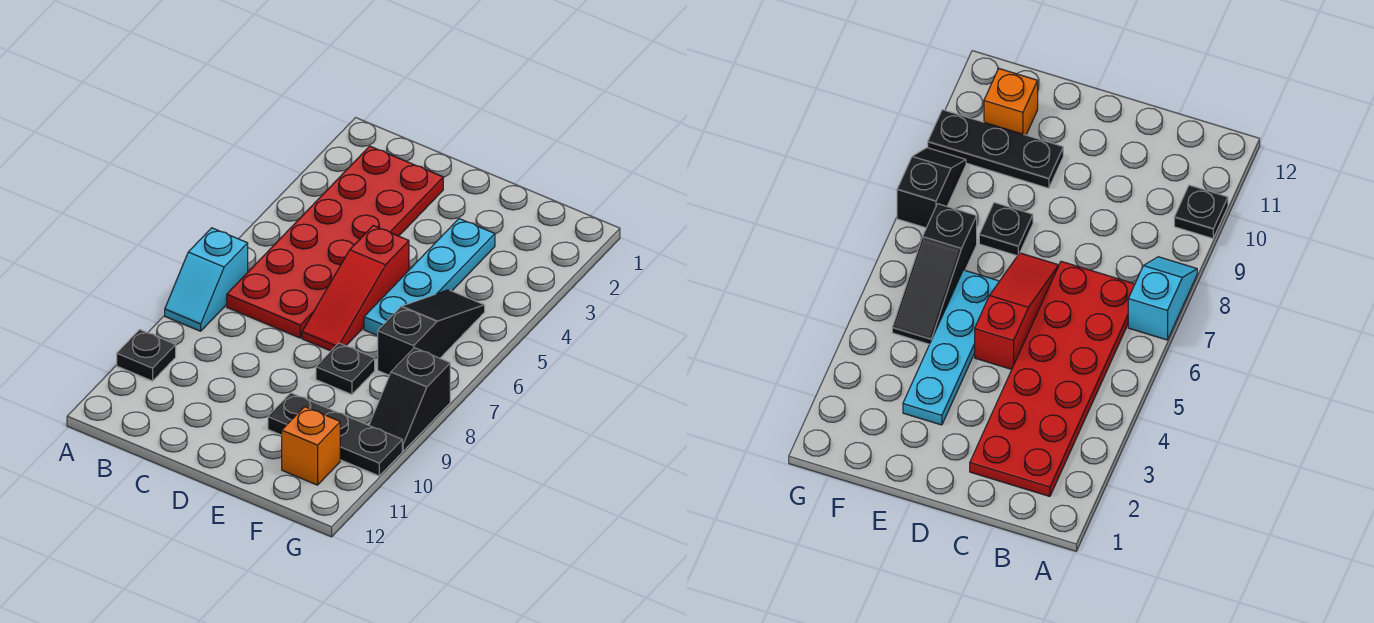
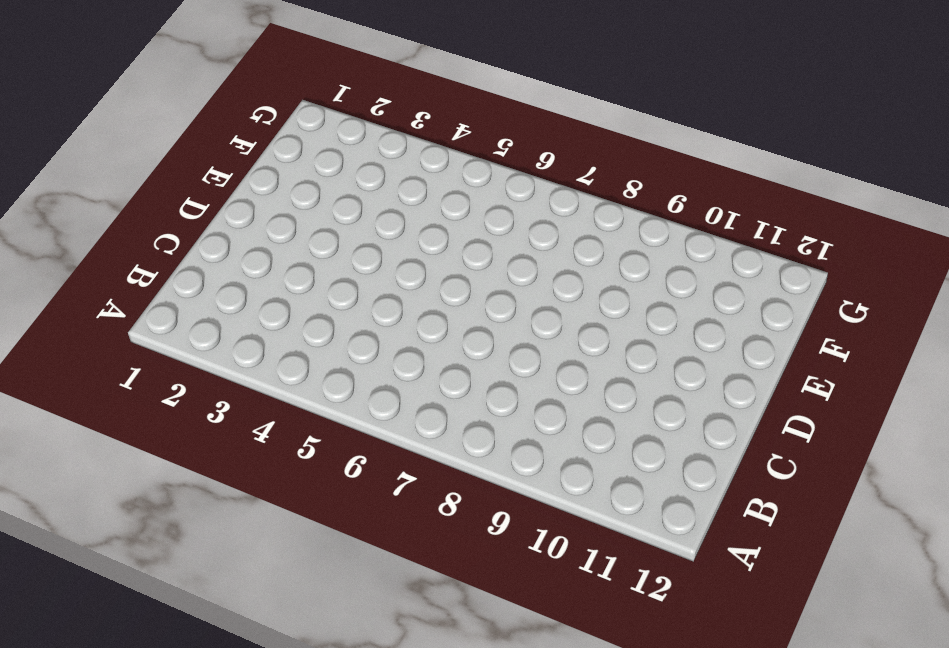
none -> cyan 1x2 slope [165,228,248,331]
none -> black 1x1 plate [117,330,176,381]

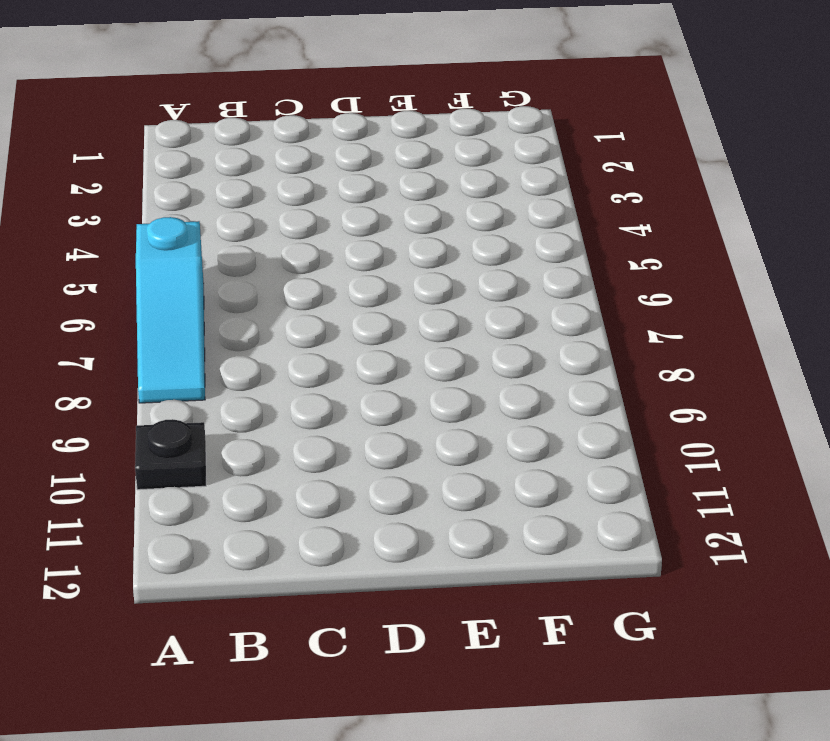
cyan 1x3 slope [136,217,205,403] -> cyan 1x2 slope [165,228,248,331]
none -> red 2x6 plate [227,146,443,338]
none -> red 1x3 slope [302,226,409,351]

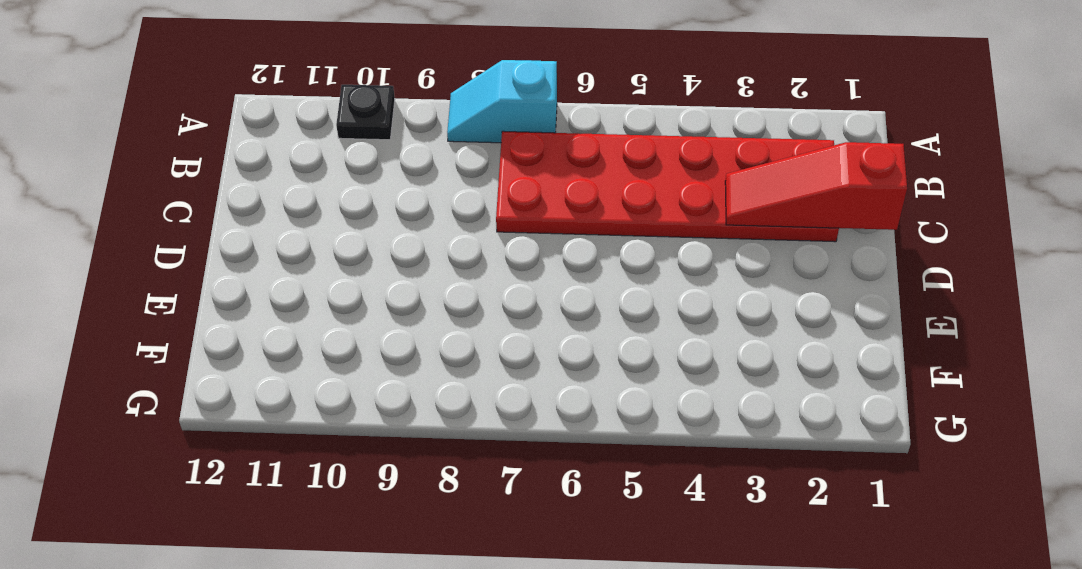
red 1x3 slope [725,142,907,230] -> red 1x3 slope moved to [302,226,409,351]
none -> cyan 1x4 plate [364,219,495,336]
none -> black 1x1 plate [316,343,375,395]

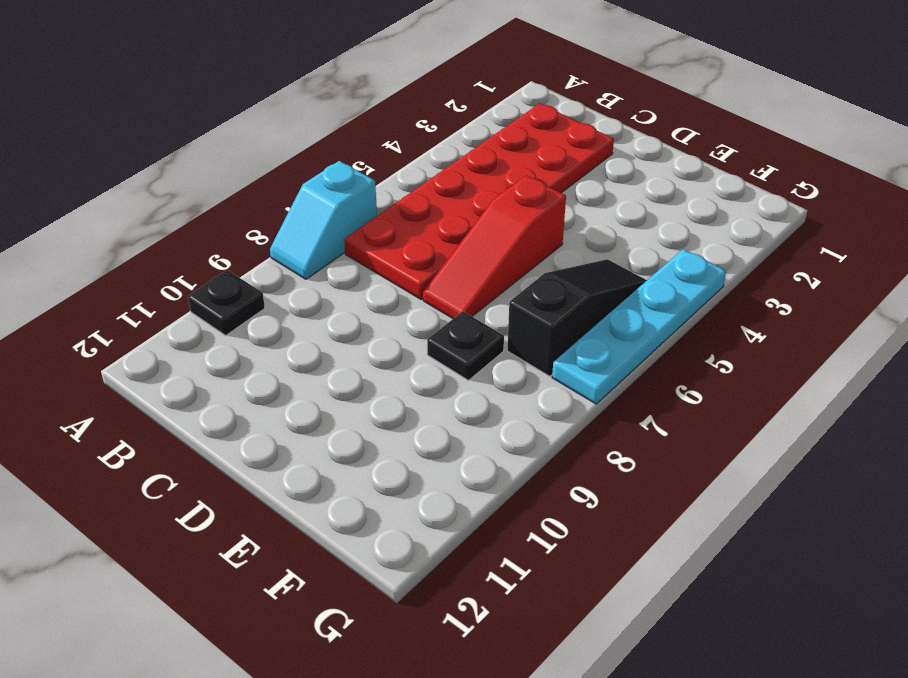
cyan 1x4 plate [552,249,726,404] -> cyan 1x4 plate moved to [364,219,495,336]
none -> black 1x3 plate [268,393,402,476]
none -> orange 1x1 brick [282,407,340,485]

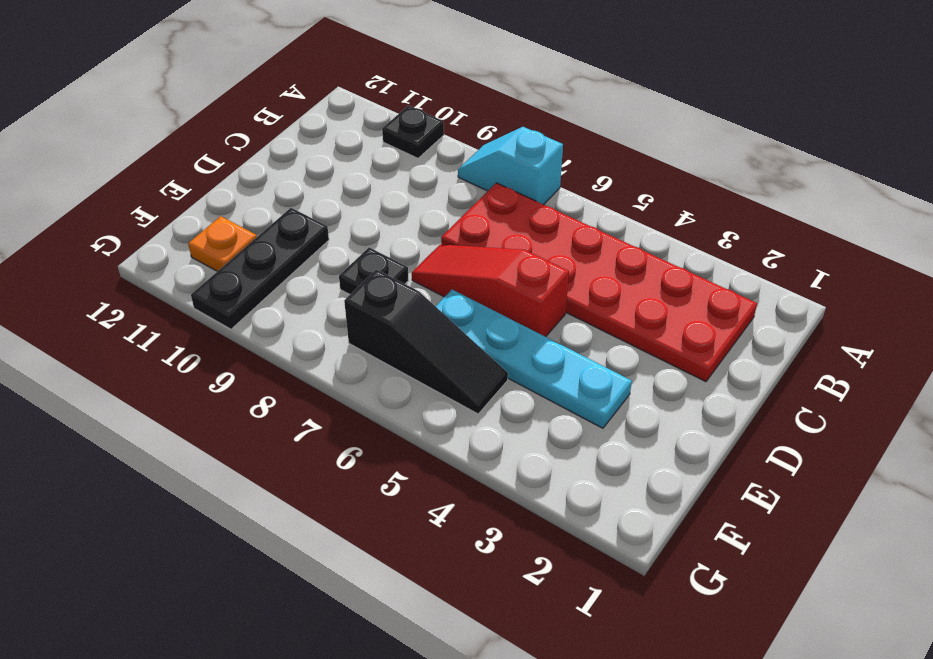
orange 1x1 plate [188,216,257,271] -> orange 1x1 brick [282,407,340,485]
none -> black 1x2 slope [369,348,450,451]

